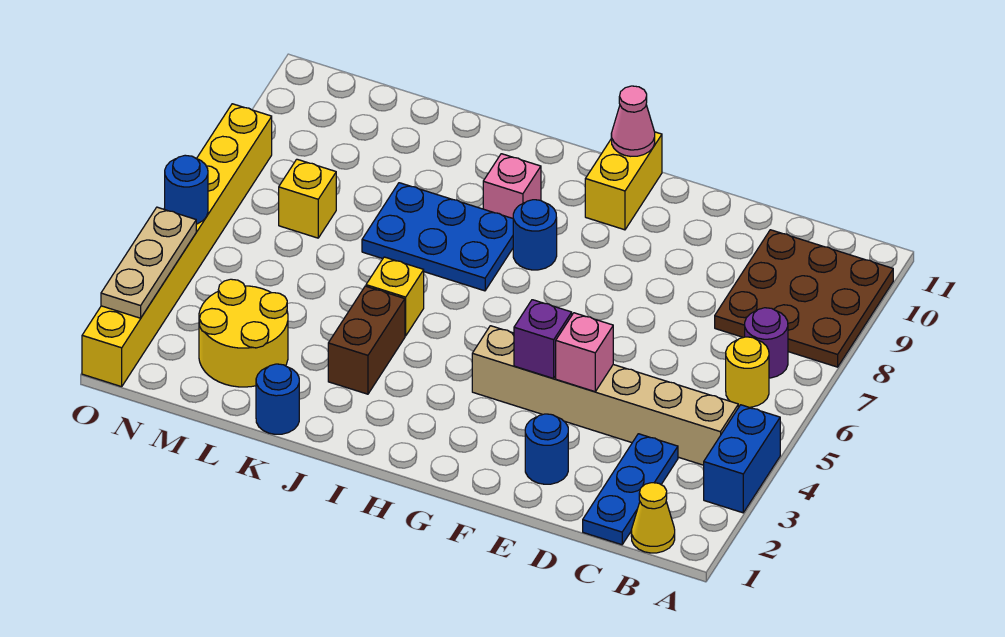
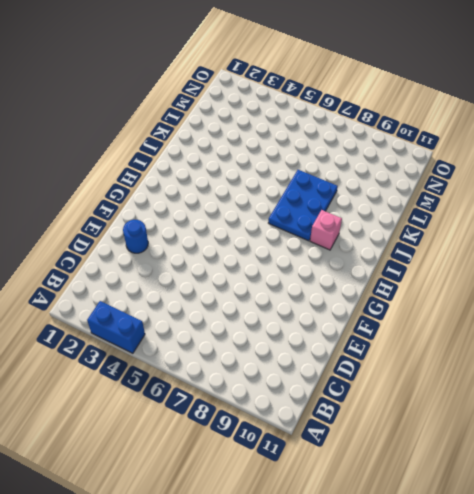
none -> brown 3x3 plate [715,230,893,367]
none -> yellow 1x1 cone [631,483,675,553]
none -> tan 1x6 brick [472,326,738,465]

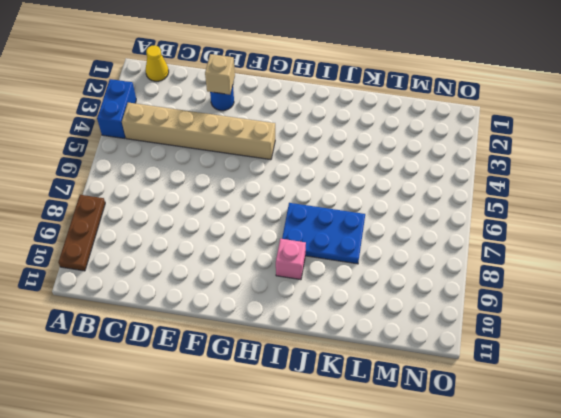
brown 1x3 plate [58,195,105,271] -> brown 3x3 plate [715,230,893,367]
tan 1x1 brick [205,54,235,95] -> none
none -> yellow 1x1 round brick [726,337,769,407]
none -> purple 1x1 round brick [745,308,788,378]
none -> blue 1x3 plate [583,434,678,545]

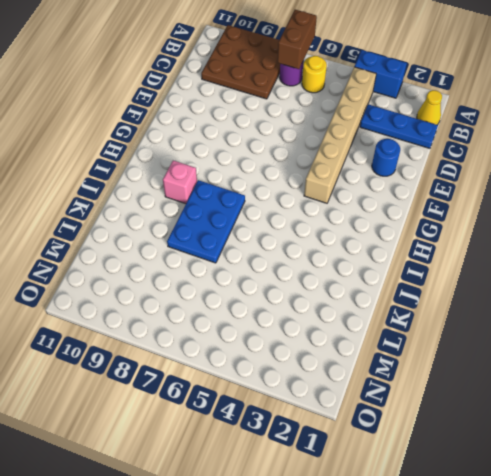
brown 1x2 brick [277,10,317,69] -> brown 1x2 brick turned to [328,286,405,394]
none -> yellow 1x2 brick [585,132,662,230]
none -> blue 1x1 round brick [513,200,557,270]
none -> yellow 1x1 brick [366,257,424,336]

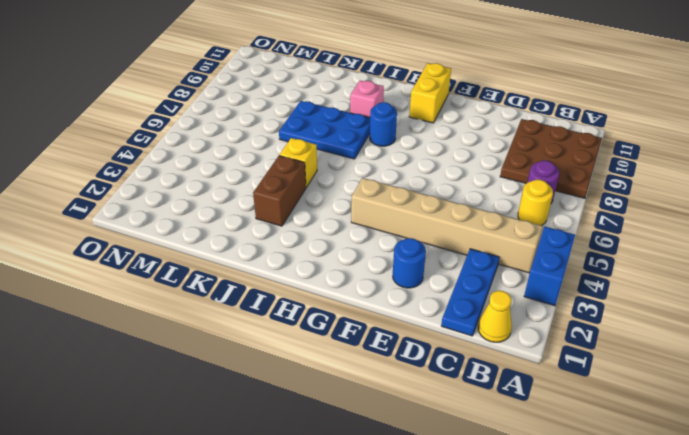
none -> blue 1x1 round brick [256,364,299,434]
none -> yellow 2x2 round brick [199,279,288,387]
none -> yellow 1x1 brick [279,159,336,238]

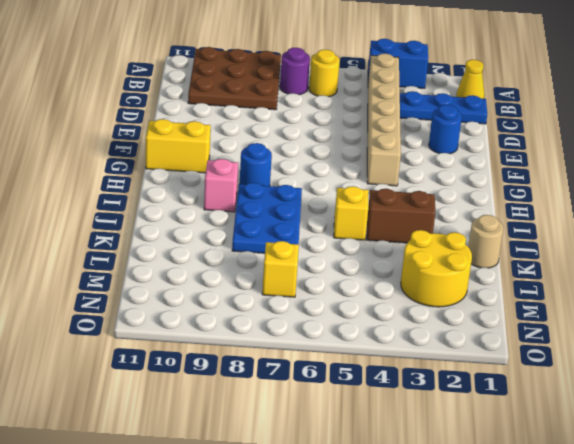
tan 1x1 round brick [468,215,504,268] -> blue 1x1 round brick [256,364,299,434]
none -> yellow 1x8 brick [82,104,272,387]
none -> pink 1x1 brick [556,313,613,392]
none -> purple 1x1 brick [514,300,572,378]

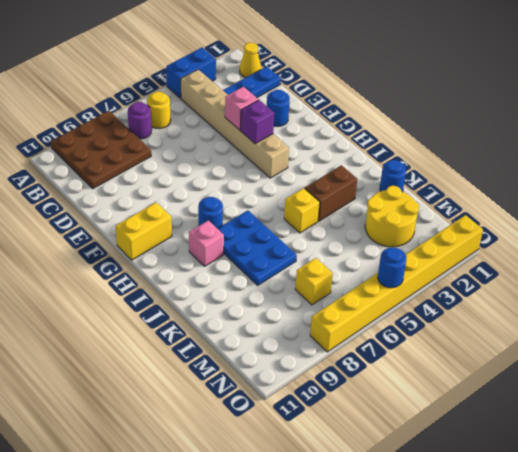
none -> pink 1x1 cone [611,86,655,156]
none -> tan 1x3 plate [101,207,196,318]

